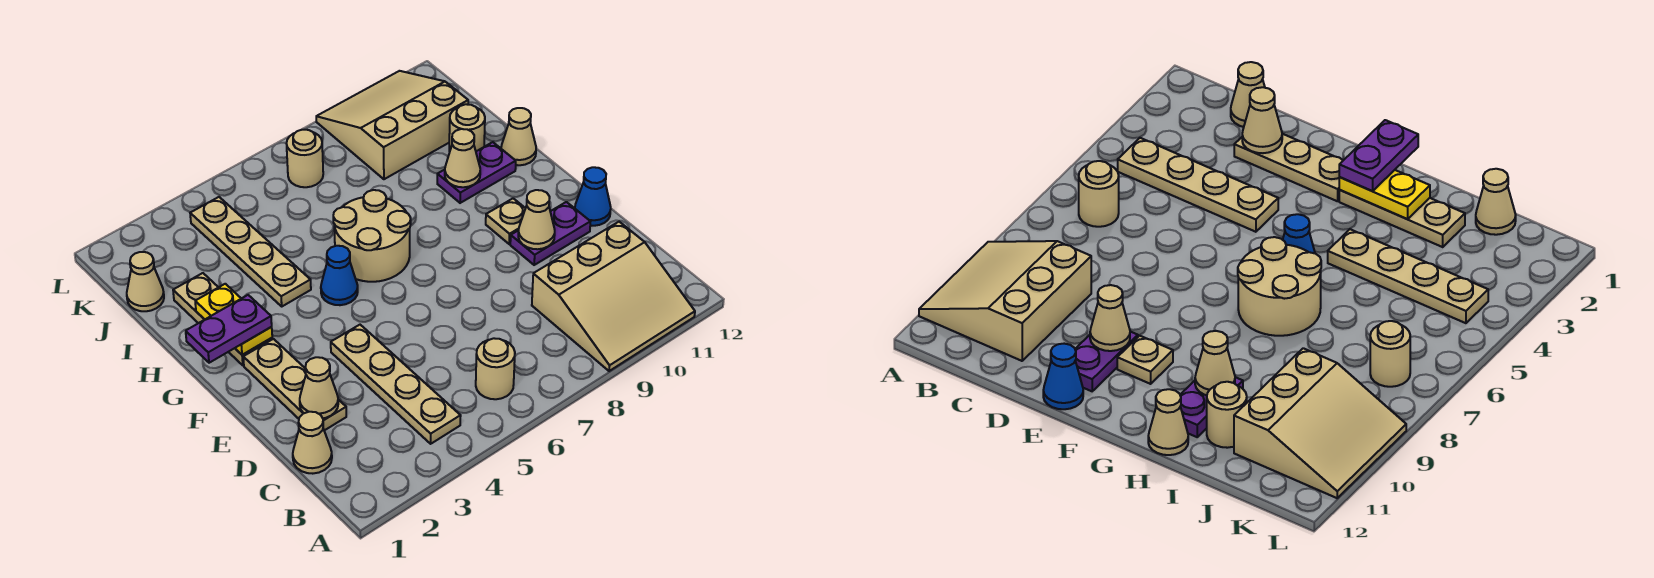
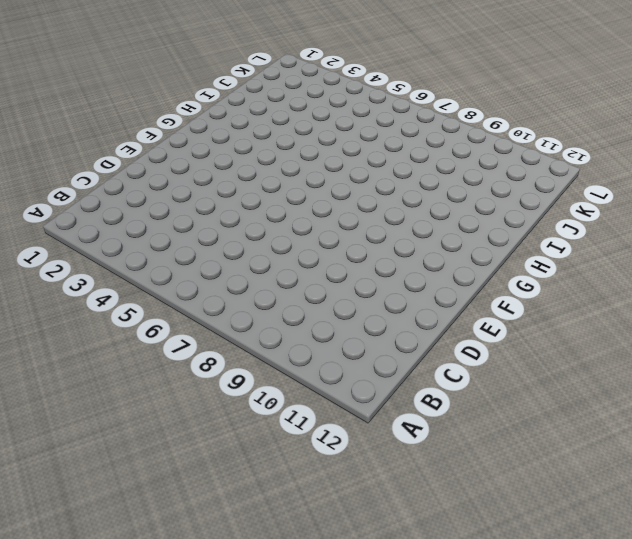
none -> tan 3x3 slope [532,222,695,371]
none -> tan 1x4 plate [331,325,461,444]
none -> tan 1x1 round brick [476,338,515,399]

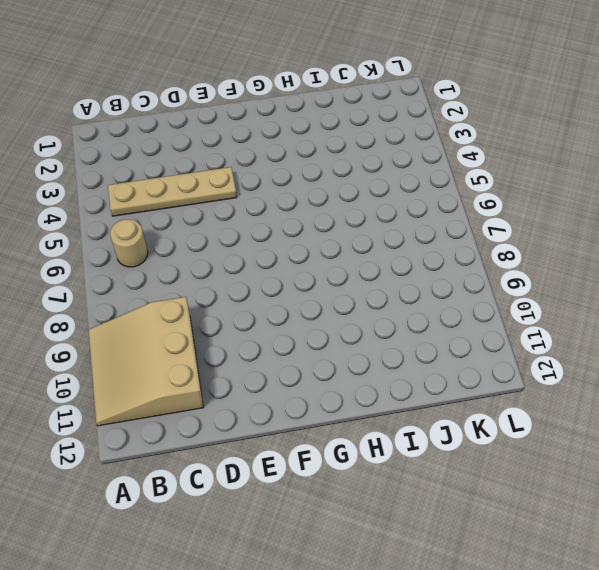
none -> tan 1x1 cone [293,412,332,474]
none -> tan 1x3 plate [243,339,346,431]
none -> purple 1x2 plate [510,202,590,265]

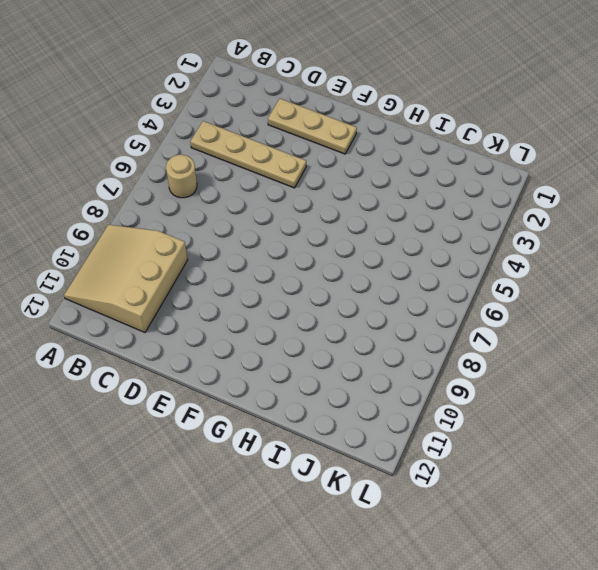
none -> tan 1x1 cone [293,412,332,474]
none -> purple 1x2 plate [510,202,590,265]
none -> blue 1x1 cone [575,167,611,226]

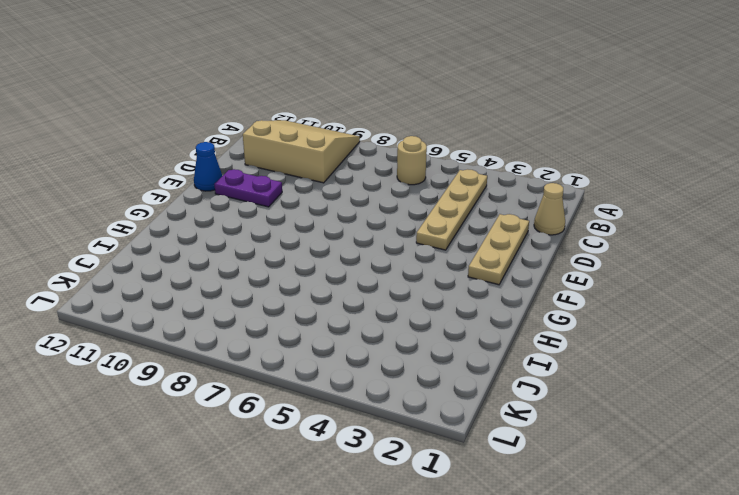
none -> tan 1x1 plate [486,198,526,244]
none -> tan 1x3 plate [173,273,272,365]
none -> blue 1x1 cone [321,246,358,305]

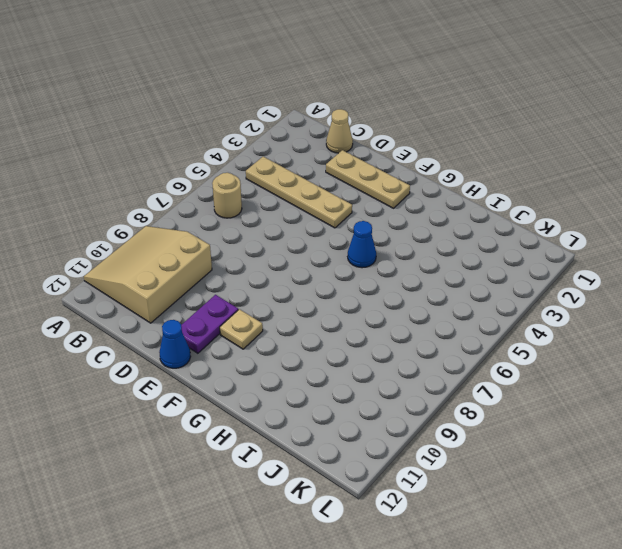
none -> tan 1x3 plate [173,273,272,365]
none -> tan 2x2 round brick [333,190,411,282]
none -> tan 1x4 plate [190,197,311,306]

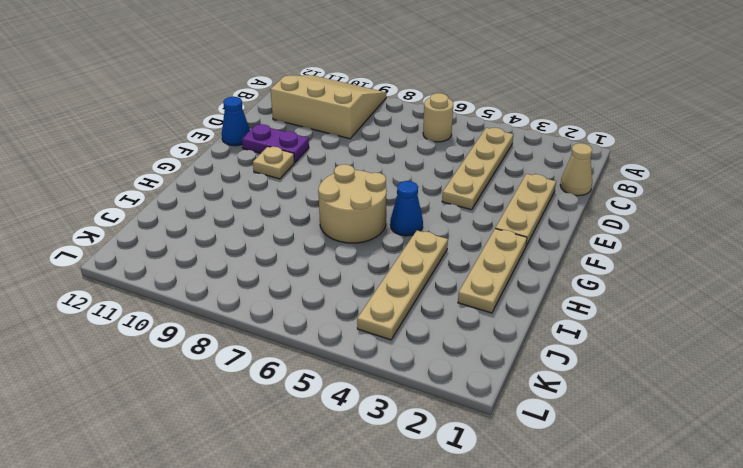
none -> purple 1x2 plate [437,142,516,203]
none -> tan 1x1 cone [501,108,536,165]
none -> tan 1x1 round brick [449,104,485,151]

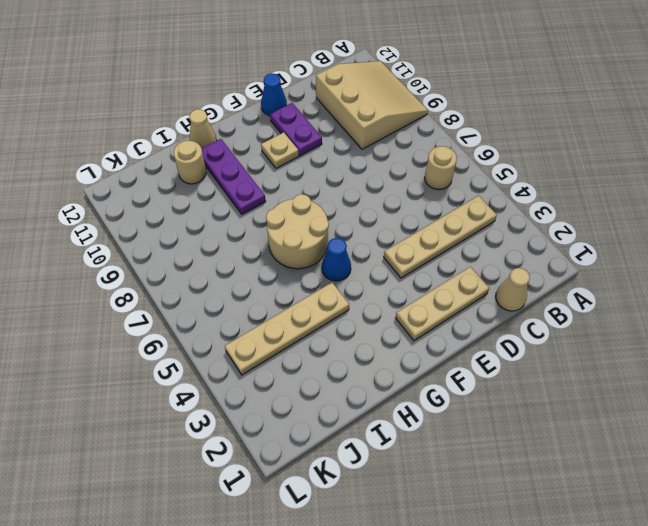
purple 1x3 plate [202,139,266,214] -> purple 1x2 plate [437,142,516,203]
none -> tan 1x3 plate [173,273,272,365]
none -> tan 1x1 cone [127,252,164,311]
none -> tan 3x3 slope [316,71,468,179]

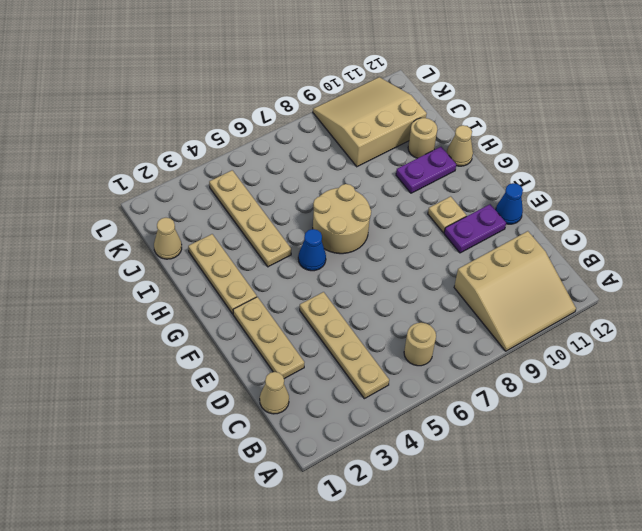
none -> tan 1x1 round brick [287,130,323,187]
none -> tan 1x1 cone [300,357,338,418]
none -> tan 1x1 cone [518,190,555,249]

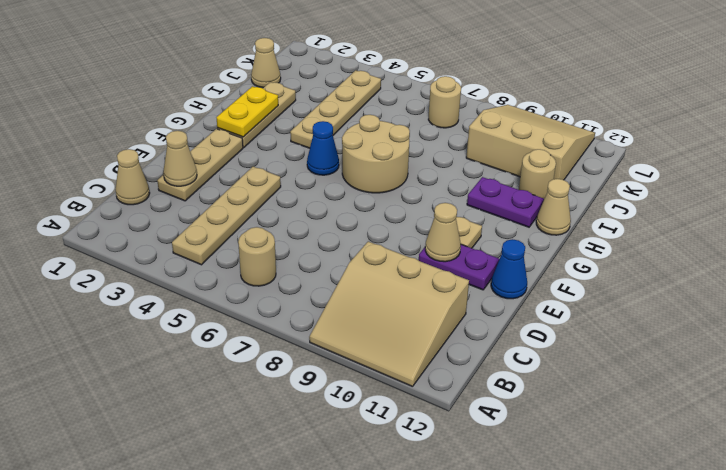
none -> tan 1x1 cone [445,129,480,187]
none -> purple 1x2 plate [186,295,272,363]

